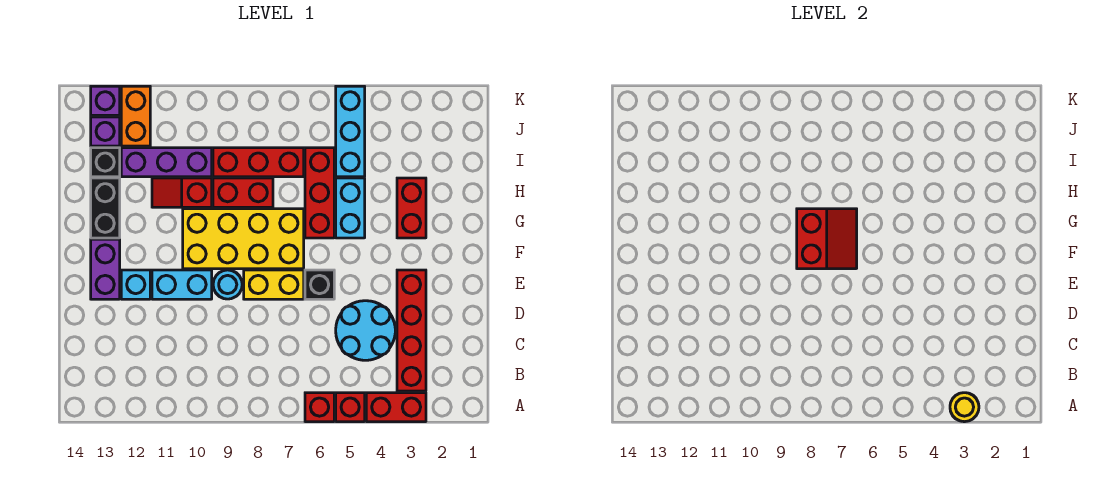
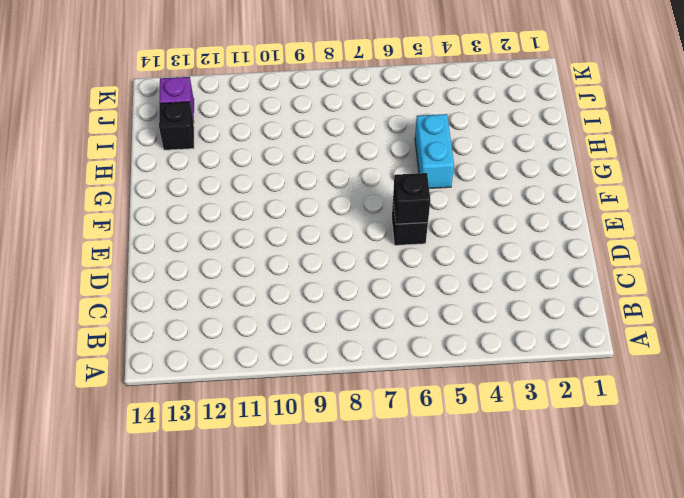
black 1x1 brick [393,173,430,224] -> none
none -> red 1x2 brick [366,393,426,422]
none -> red 1x1 brick [336,393,365,422]
none -> red 1x1 brick [305,393,334,422]

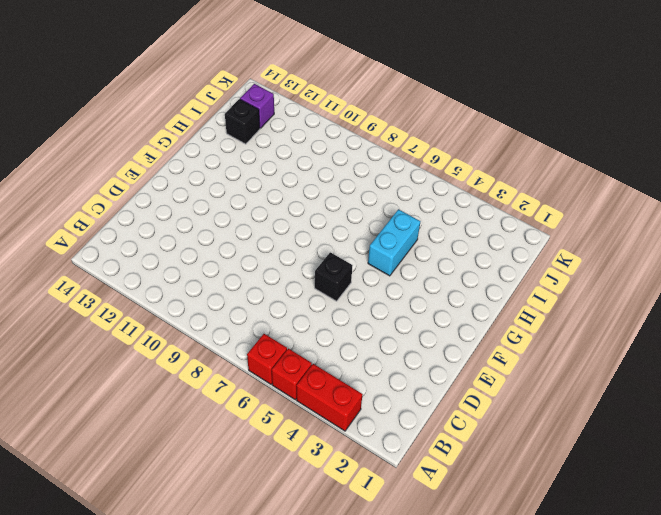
none -> red 1x4 brick [397,270,426,391]
none -> cyan 2x2 round brick [336,301,395,360]
none -> yellow 1x2 brick [244,270,304,299]

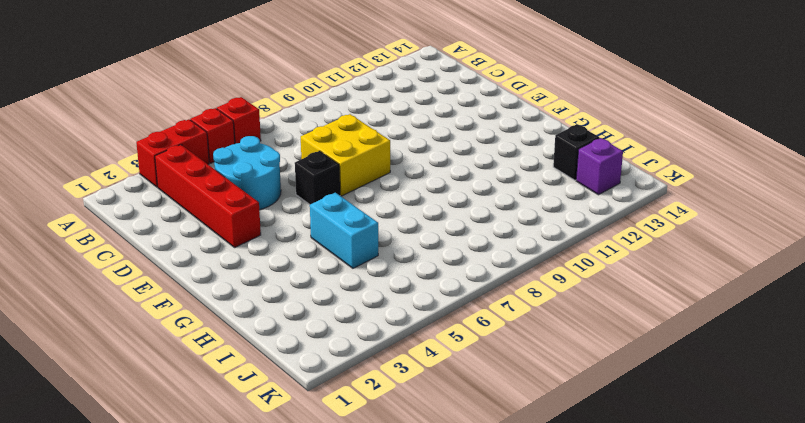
yellow 2x2 brick [301,114,390,196] -> yellow 1x2 brick [244,270,304,299]
none -> cyan 1x1 round brick [213,270,242,299]
none -> cyan 1x2 brick [152,270,212,299]
none -> cyan 1x1 brick [121,270,150,299]

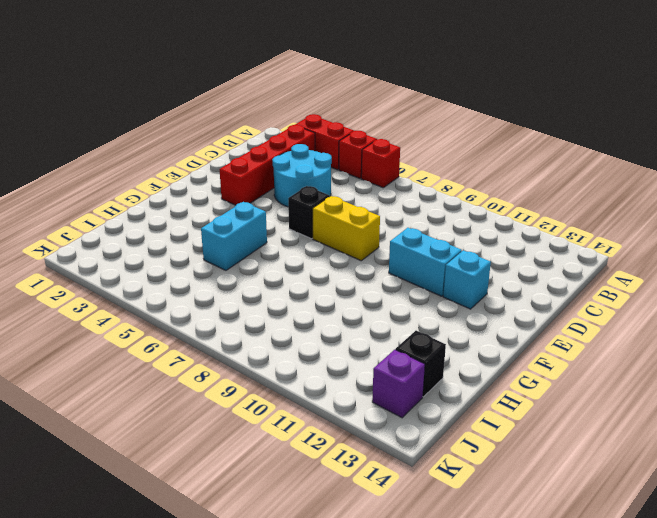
none -> cyan 1x1 round brick [213,270,242,299]
none -> purple 1x2 brick [91,239,120,299]
none -> yellow 2x4 brick [183,209,304,269]

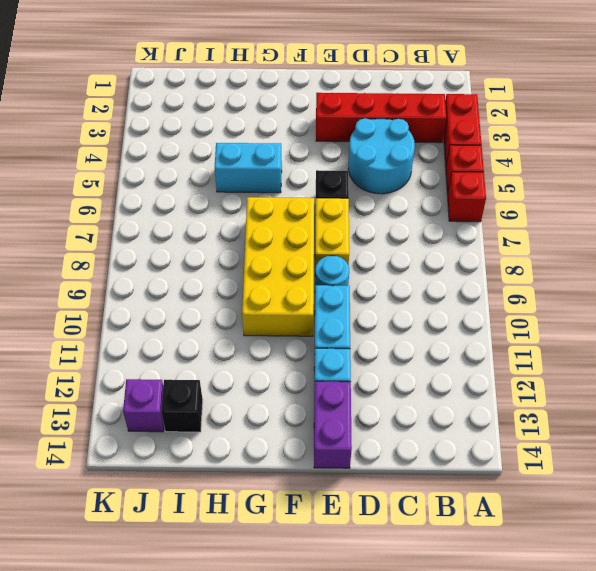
purple 1x2 brick [314,381,352,468] -> purple 1x2 brick turned to [91,239,120,299]
none -> red 1x2 brick [397,178,426,238]
none -> red 1x3 brick [305,148,334,238]
none -> black 1x2 brick [91,178,120,238]

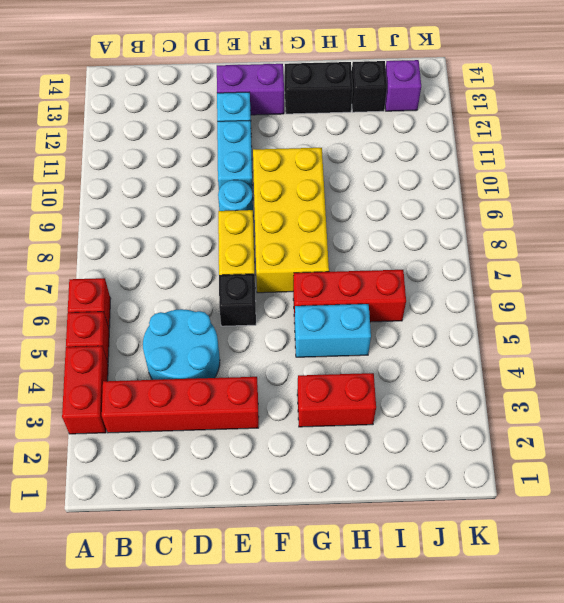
none -> red 1x2 brick [213,178,273,207]
none -> red 1x2 slope [152,178,212,207]
none -> cyan 1x3 brick [336,86,365,177]

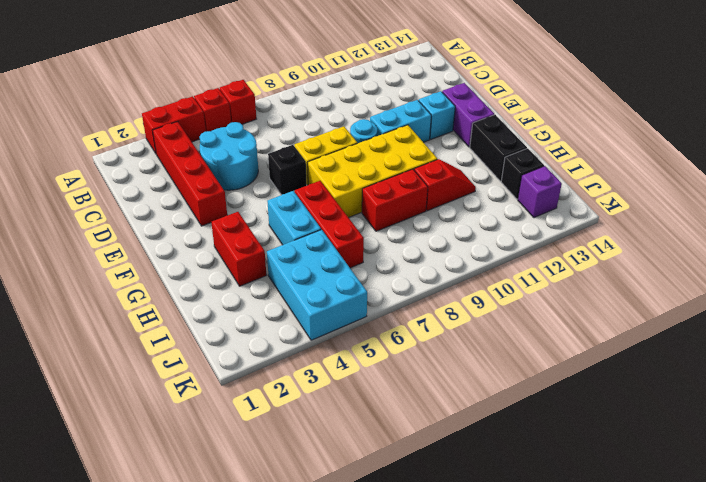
cyan 2x3 brick [267,230,367,340] -> cyan 1x3 brick [336,86,365,177]
none -> red 1x3 brick [213,148,304,177]
none -> purple 1x3 brick [121,148,212,177]
none -> orange 1x2 brick [121,86,150,146]

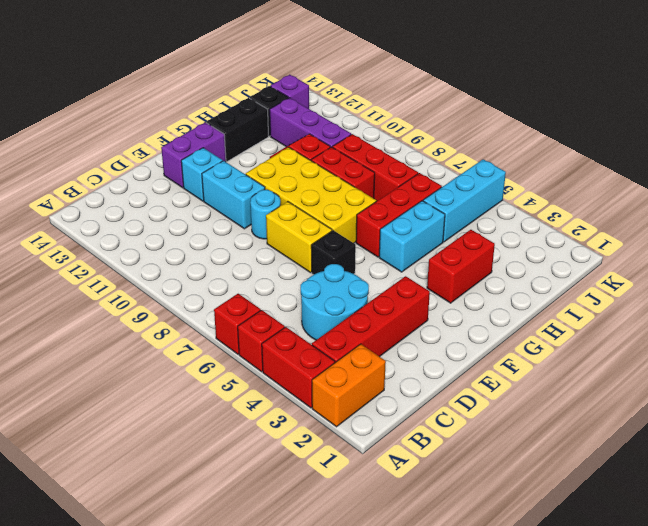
orange 1x2 brick [312,344,386,427] -> orange 1x2 brick moved to [121,86,150,146]
none -> purple 1x1 brick [91,86,120,115]
none -> yellow 1x1 round brick [950,393,979,422]
none -> red 2x2 slope [797,209,857,269]

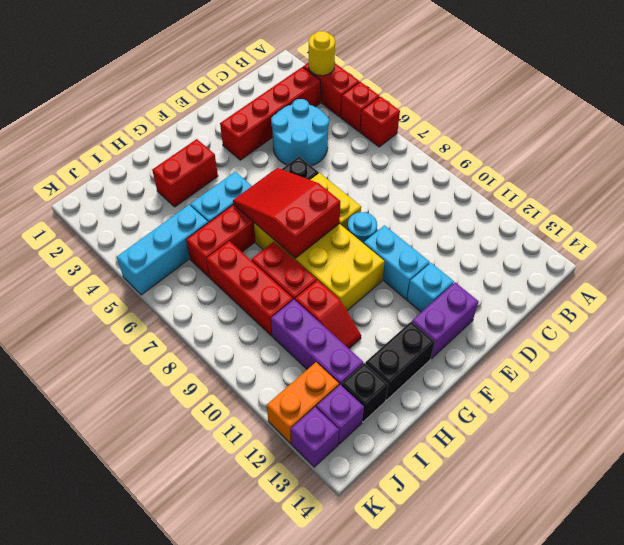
red 2x3 slope [233,168,341,258] -> red 2x2 slope [797,209,857,269]

